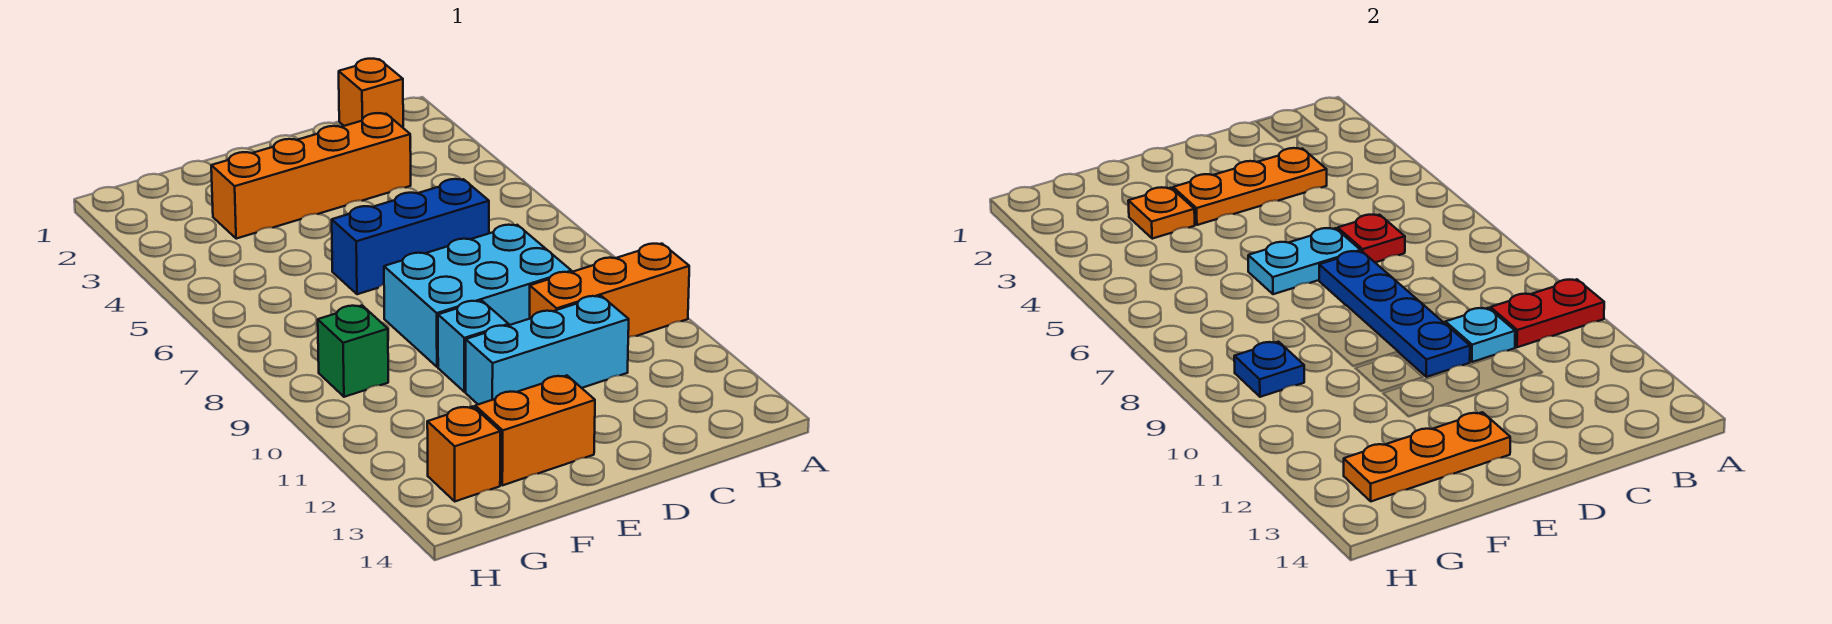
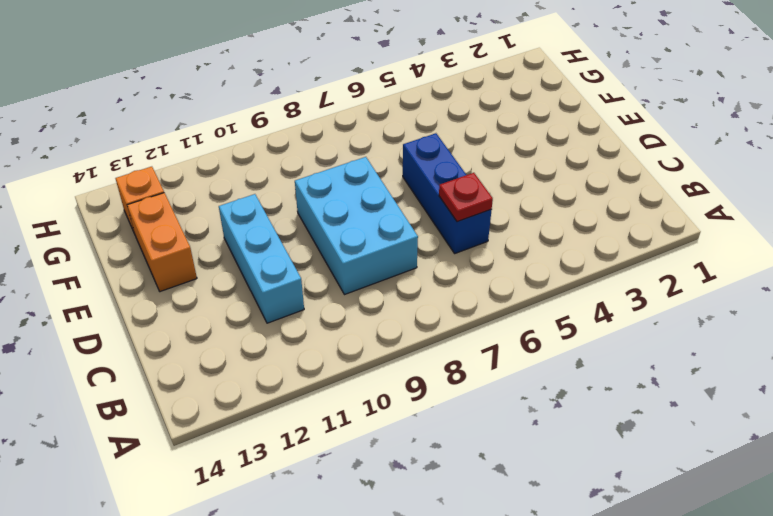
none -> orange 1x3 brick [530,244,689,337]
none -> orange 1x1 brick [339,59,403,127]
none -> orange 1x4 brick [211,113,411,239]

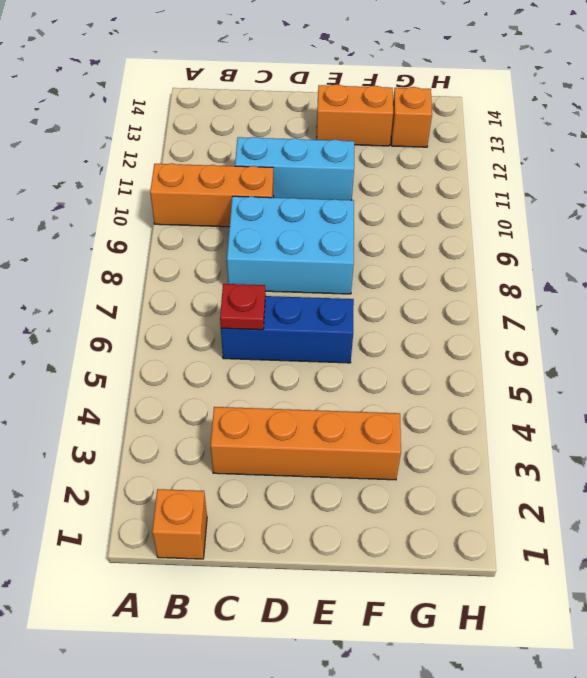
none -> cyan 1x1 brick [438,301,509,392]
none -> green 1x1 brick [318,306,388,397]
none -> red 1x2 plate [1490,279,1604,347]

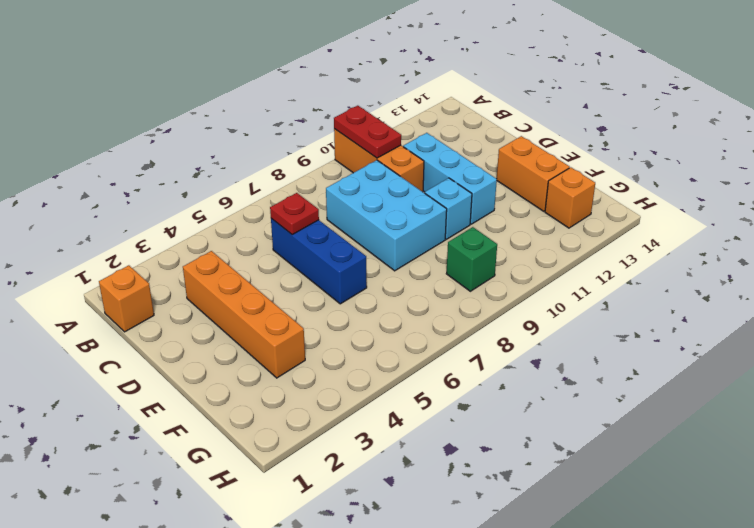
none -> orange 1x3 plate [1173,148,1327,225]
none -> cyan 1x1 plate [1445,308,1515,362]
none -> cyan 1x2 plate [1248,228,1361,294]

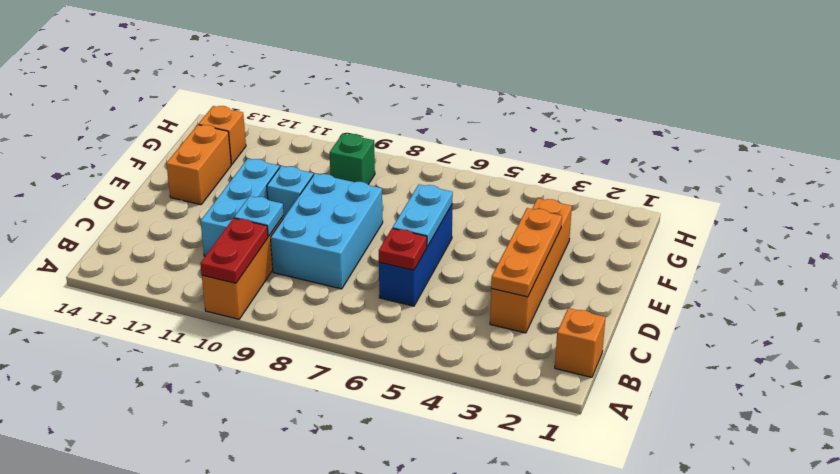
none -> blue 1x4 plate [1319,251,1470,377]
none -> orange 1x3 plate [1344,412,1510,501]
none -> orange 1x1 plate [1128,187,1195,239]

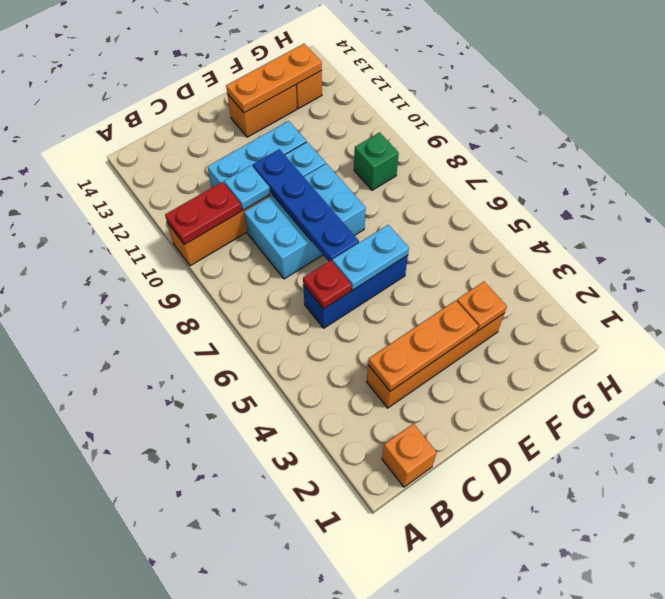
none -> blue 1x1 plate [1234,342,1304,397]

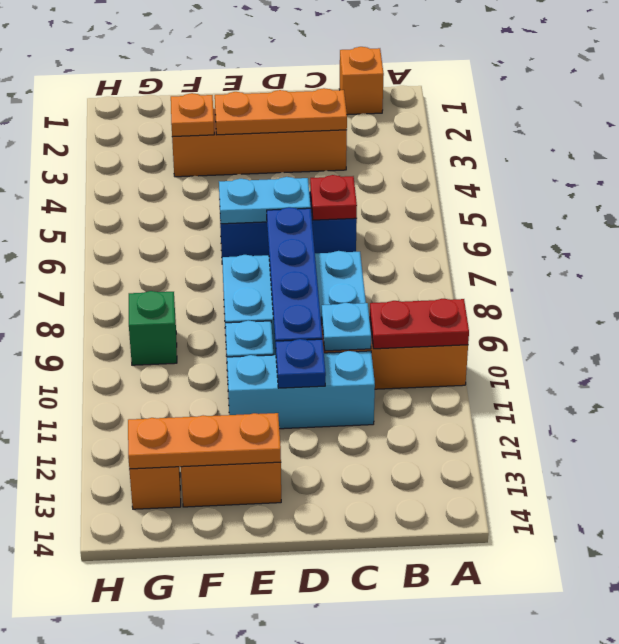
blue 1x1 plate [276,339,326,388] -> blue 1x1 plate moved to [1234,342,1304,397]

